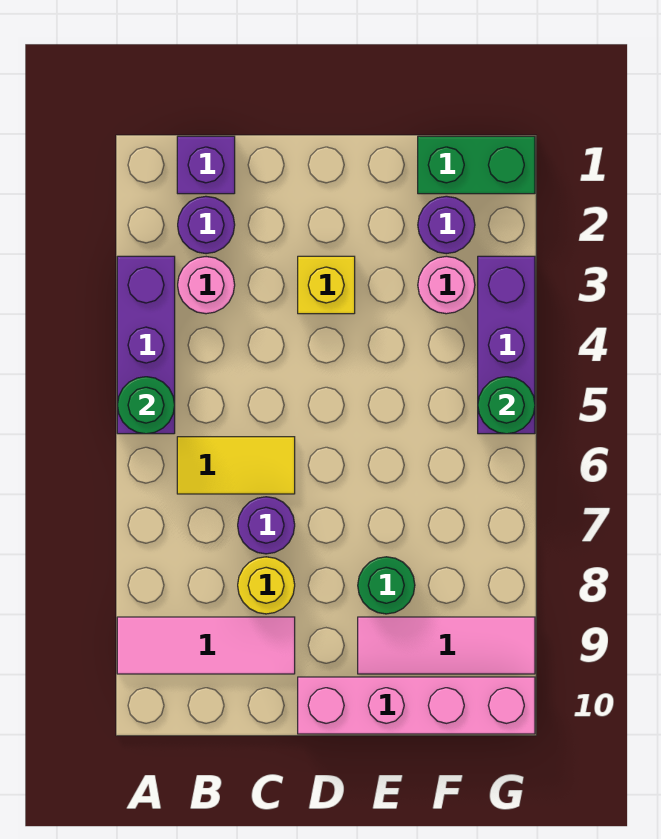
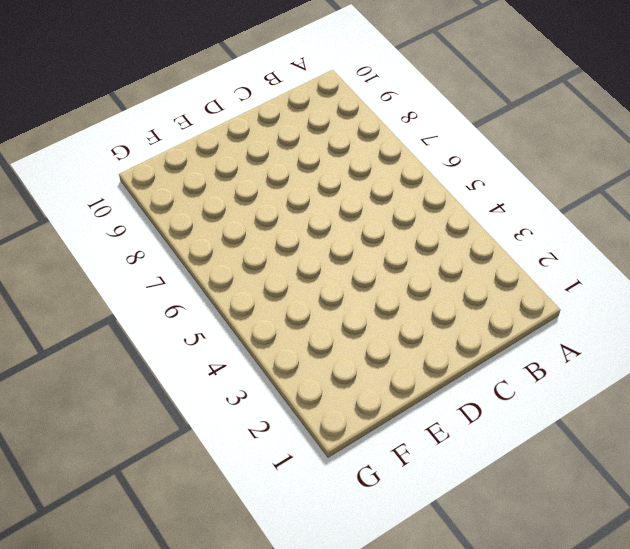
none -> purple 1x3 brick [117,256,175,434]
none -> pink 1x3 tile [117,617,295,674]
none -> purple 1x1 brick [177,136,235,194]

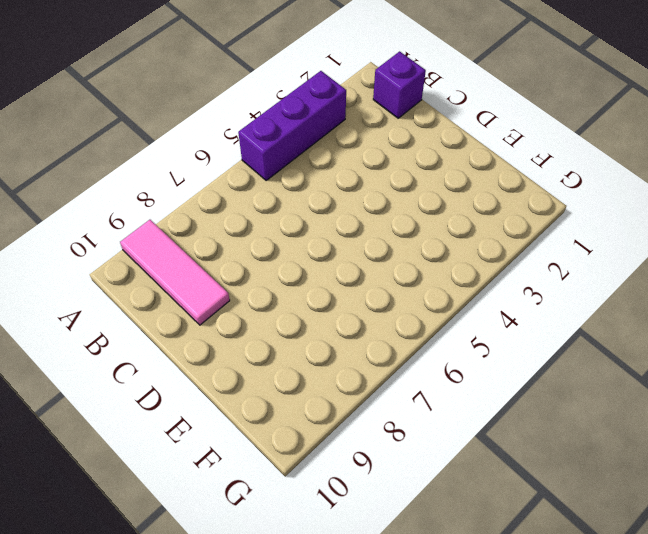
none -> purple 1x1 round brick [178,196,235,254]
none -> pink 1x1 round brick [178,257,235,314]
none -> yellow 1x2 tile [177,437,295,494]

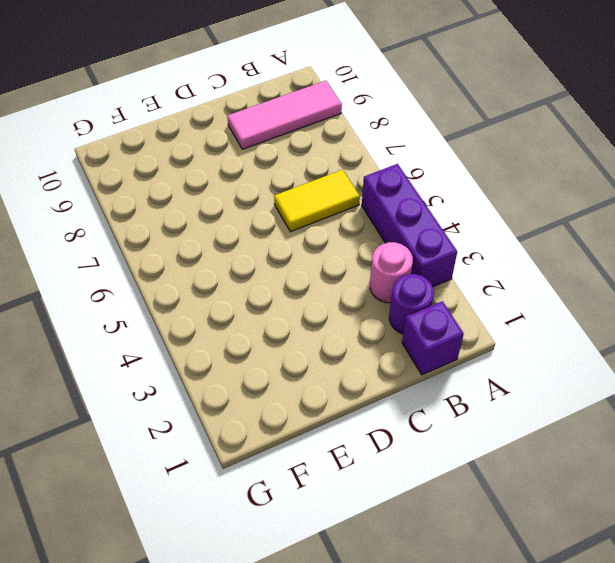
none -> purple 1x1 round brick [238,497,295,554]
none -> yellow 1x1 round brick [238,557,295,614]
none -> yellow 1x1 brick [298,256,355,314]

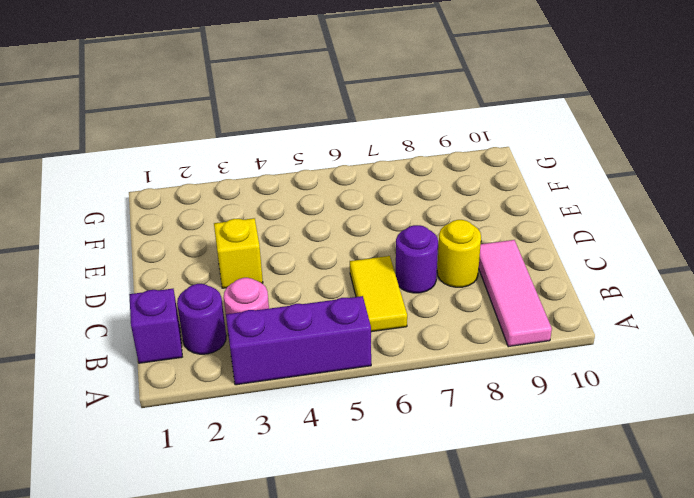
none -> pink 1x4 brick [298,677,535,734]
none -> green 1x1 round brick [358,557,415,614]
none -> pink 1x3 tile [358,617,535,674]

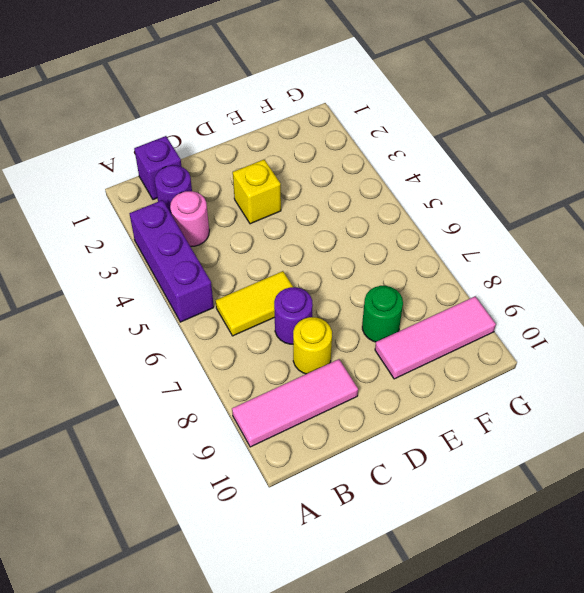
none -> pink 1x4 brick [298,677,535,734]
none -> green 1x2 brick [418,136,535,194]
none -> purple 1x1 round brick [418,196,475,254]

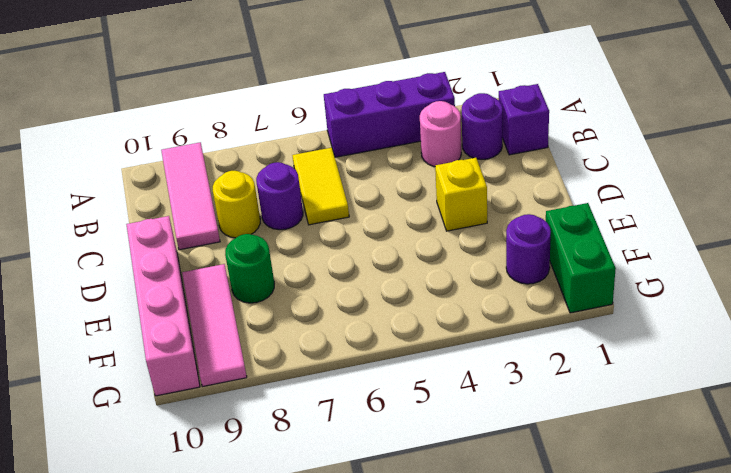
none -> pink 1x1 round brick [418,256,475,314]
none -> purple 1x3 brick [478,256,535,434]
none -> green 1x1 round brick [117,377,175,434]

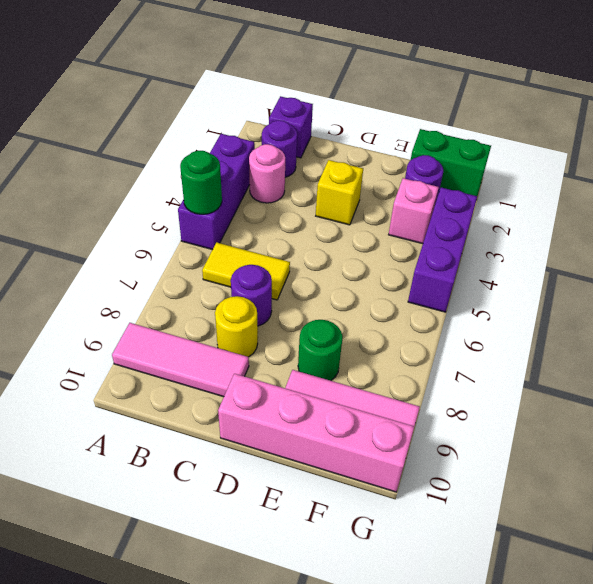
pink 1x1 brick [389,178,439,244] -> pink 1x1 round brick [418,256,475,314]
none -> green 1x1 round brick [478,377,535,434]

